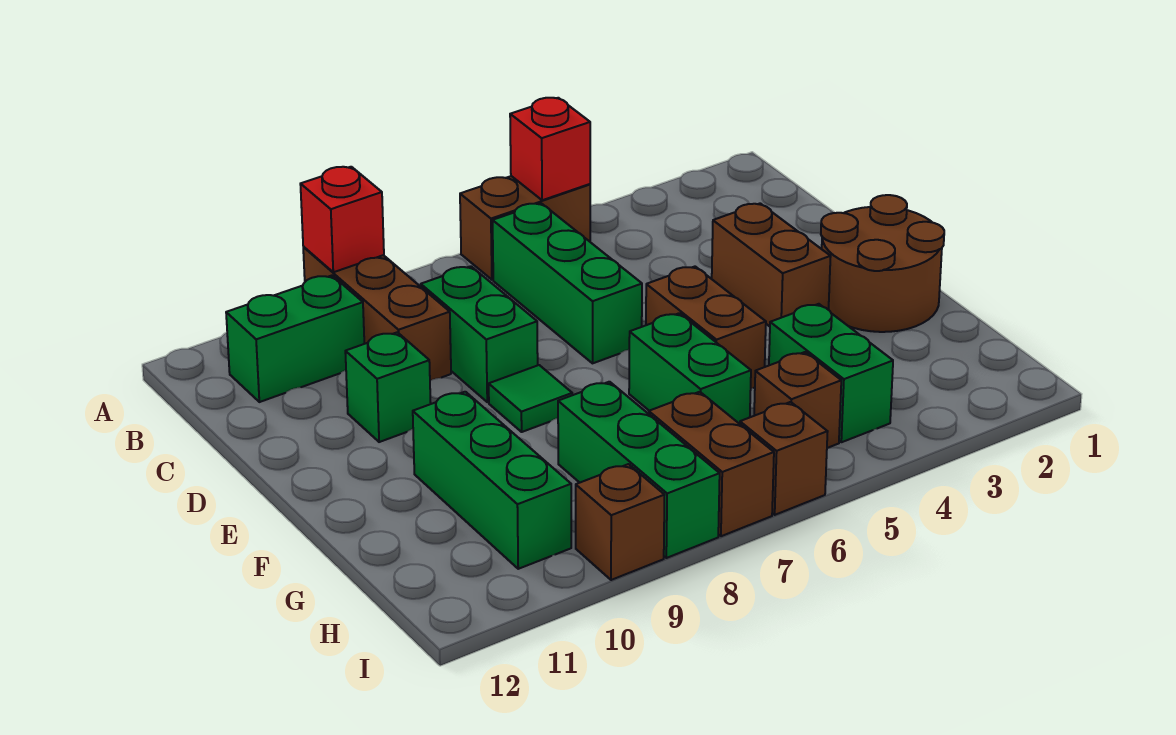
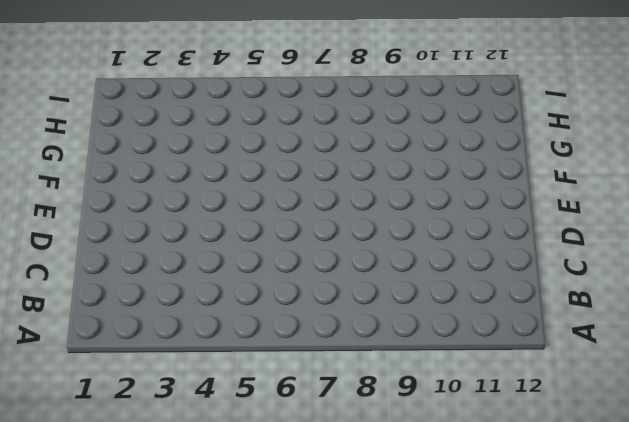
none -> brown 1x2 brick [460,176,590,280]
none -> brown 1x3 brick [303,247,451,381]
none -> green 1x3 brick [493,203,642,363]

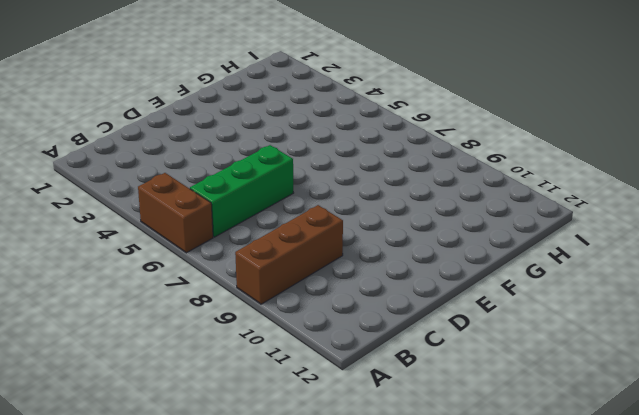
none -> green 1x2 brick [226,276,364,402]
none -> green 1x2 brick [421,266,538,402]
none -> brown 1x2 brick [712,203,831,326]

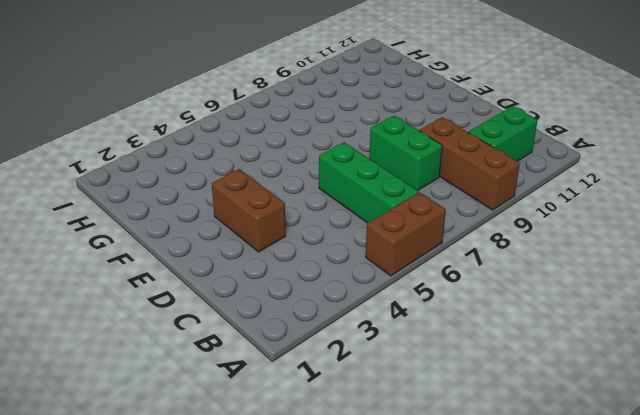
none -> green 1x1 brick [345,332,431,442]
none -> brown 2x2 round brick [821,195,944,332]
none -> brown 1x2 brick [646,267,766,389]

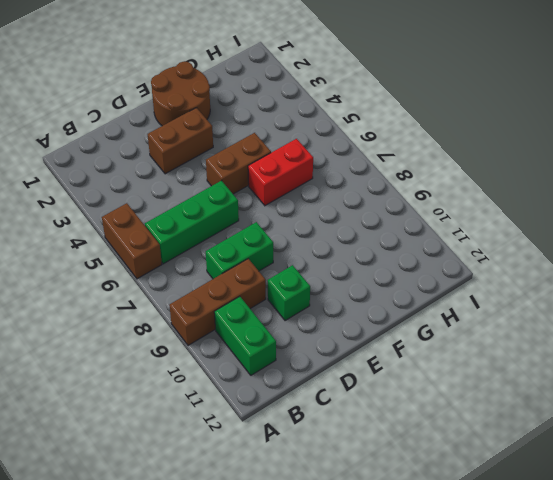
red 1x2 brick [248,139,313,206] -> green 1x2 brick [629,313,751,424]
none -> green 1x1 tile [489,365,572,432]
none -> green 1x3 brick [413,392,571,569]
none -> green 1x2 brick [769,304,893,442]

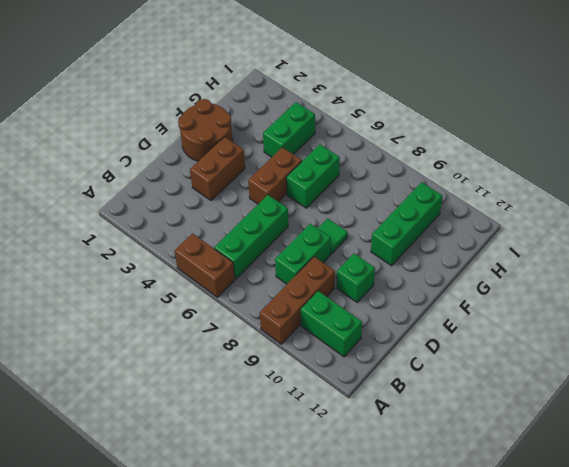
none -> green 1x3 brick [558,382,720,558]
none -> brown 1x1 brick [754,352,841,448]
none -> brown 1x2 brick [649,392,774,536]

